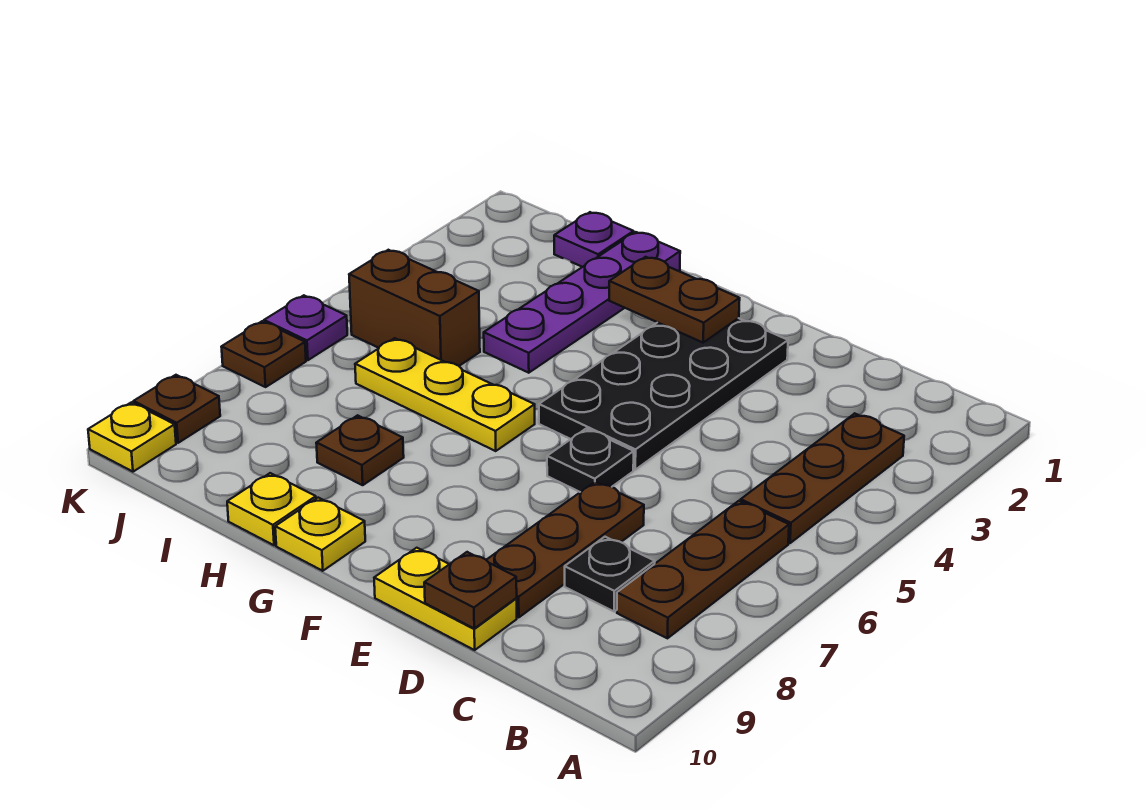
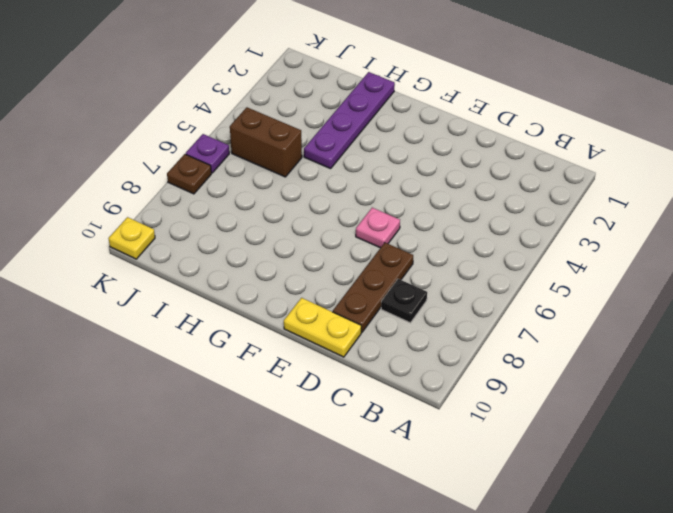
pink 1x1 plate [356,208,400,248] -> black 1x1 plate [547,429,634,492]
none -> brown 1x3 plate [741,413,904,543]
none -> brown 1x3 plate [617,501,789,638]
none -> black 2x4 plate [539,318,788,470]

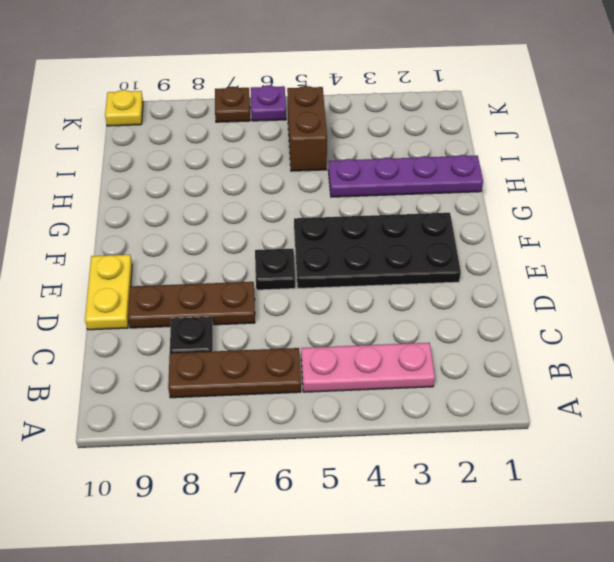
pink 1x3 plate [301,343,435,392] -> brown 1x3 plate [741,413,904,543]
none -> yellow 1x3 plate [355,338,535,451]
none -> yellow 1x1 plate [275,498,365,571]
none -> brown 1x1 plate [316,415,404,485]

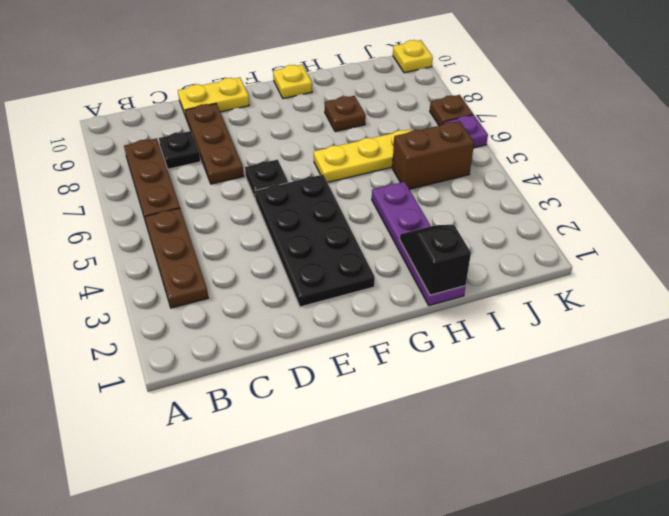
black 1x2 slope [400,225,471,295] -> none
none -> yellow 1x1 plate [227,473,316,545]
none -> purple 1x1 plate [554,212,634,267]
none -> brown 1x1 plate [134,375,220,443]

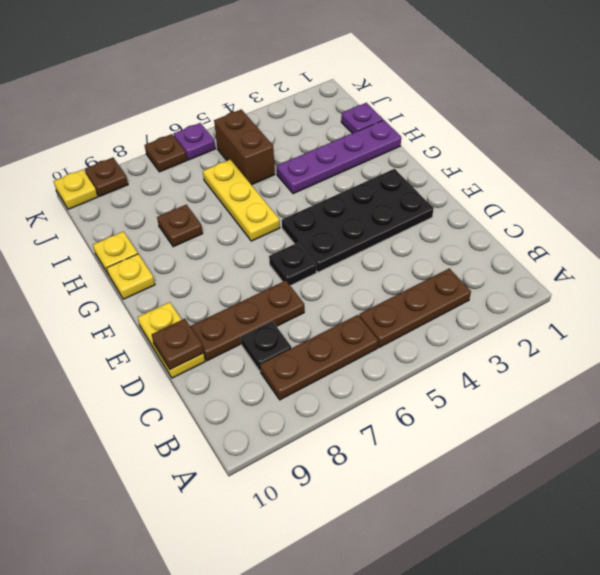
none -> brown 1x2 plate [609,257,740,343]

